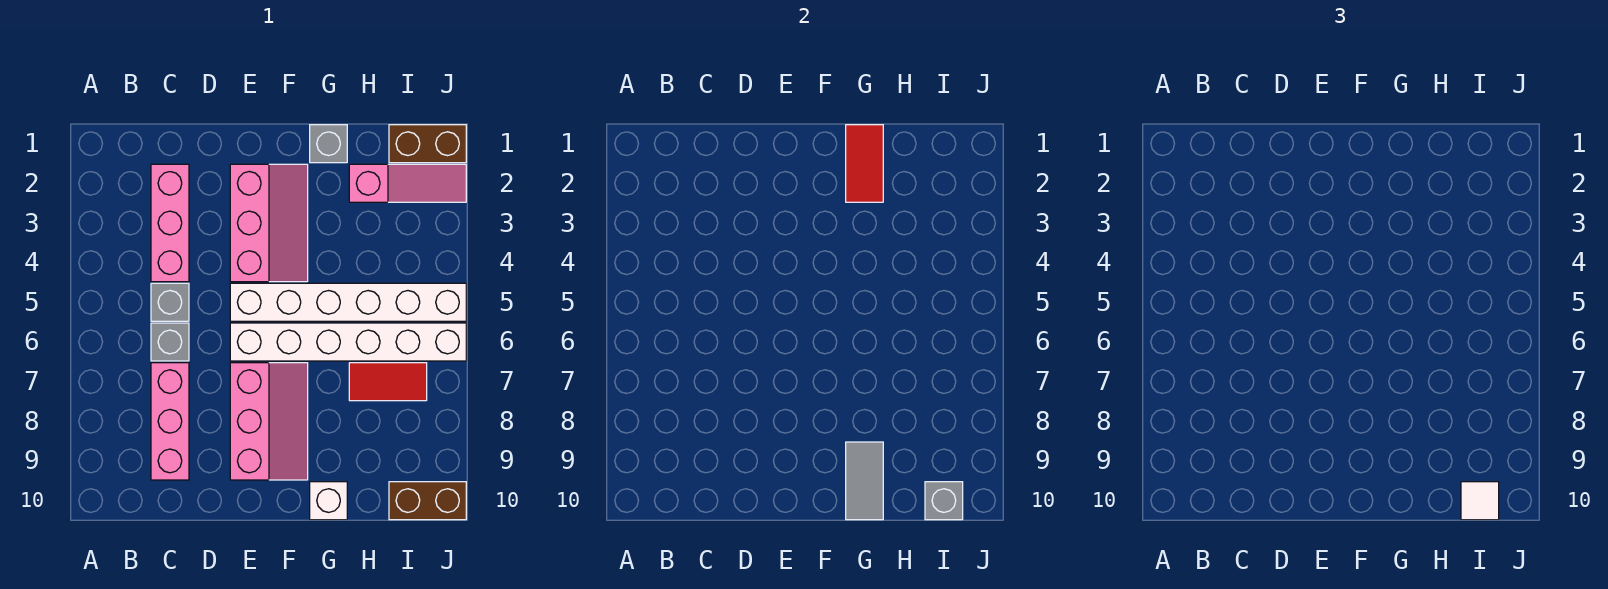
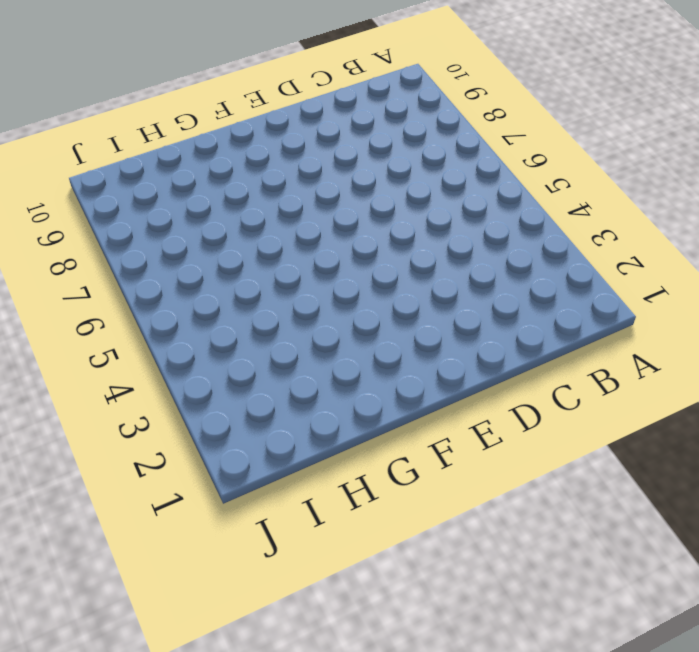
none -> pink 1x3 brick [151,164,189,282]
none -> grey 1x1 brick [151,283,189,321]
none -> grey 1x1 brick [151,323,189,361]

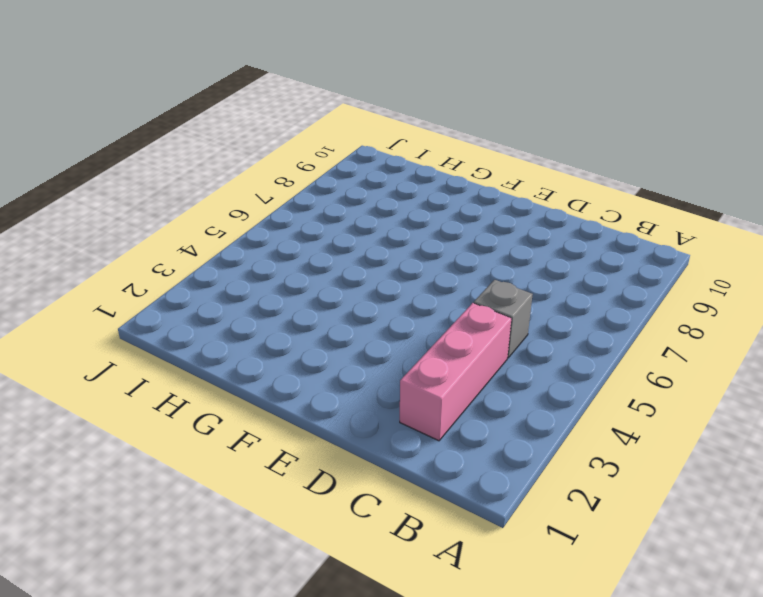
none -> grey 1x1 brick [151,323,189,361]
none -> pink 1x3 brick [151,363,189,480]
none -> pink 2x3 slope [230,164,308,282]

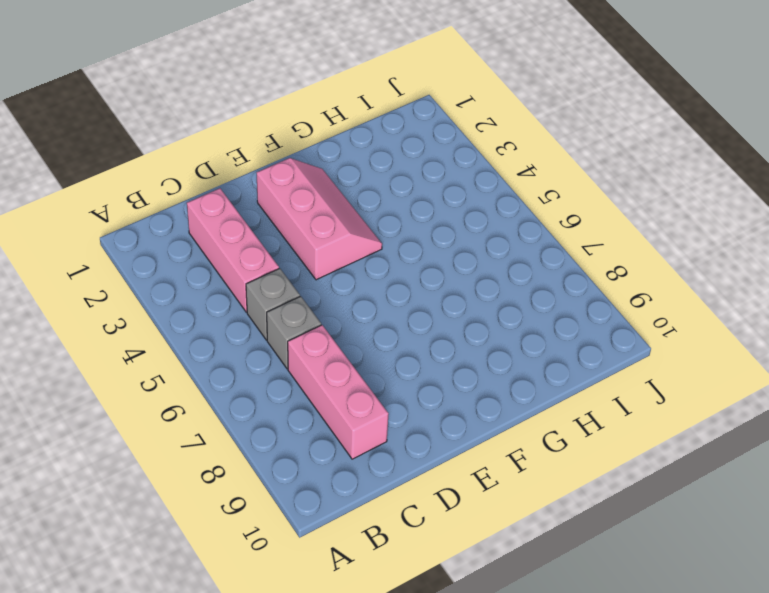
none -> white 1x6 brick [230,283,466,321]
none -> white 1x6 brick [230,323,466,361]
none -> pink 2x3 slope [230,363,308,480]

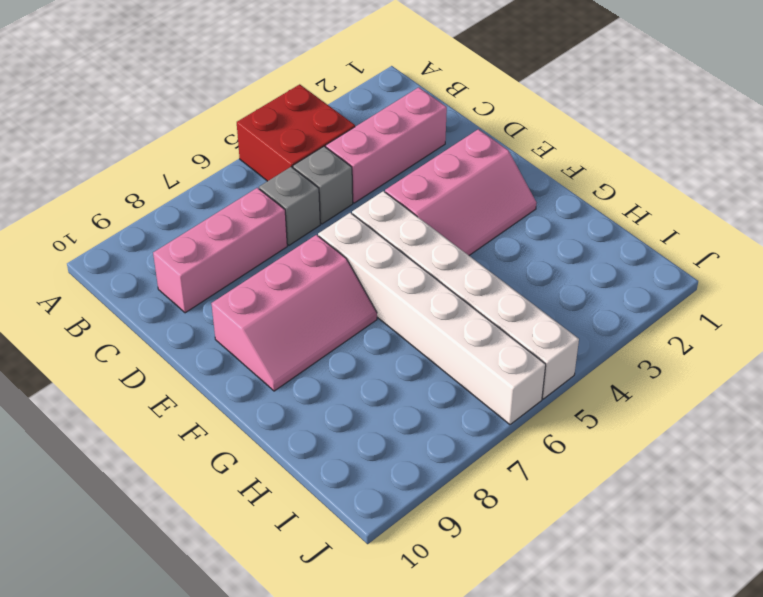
red 2x2 brick [237,84,355,181] -> none
none -> grey 1x1 brick [310,125,347,163]
none -> white 1x1 brick [310,482,347,520]
none -> pink 1x3 slope [349,164,466,202]

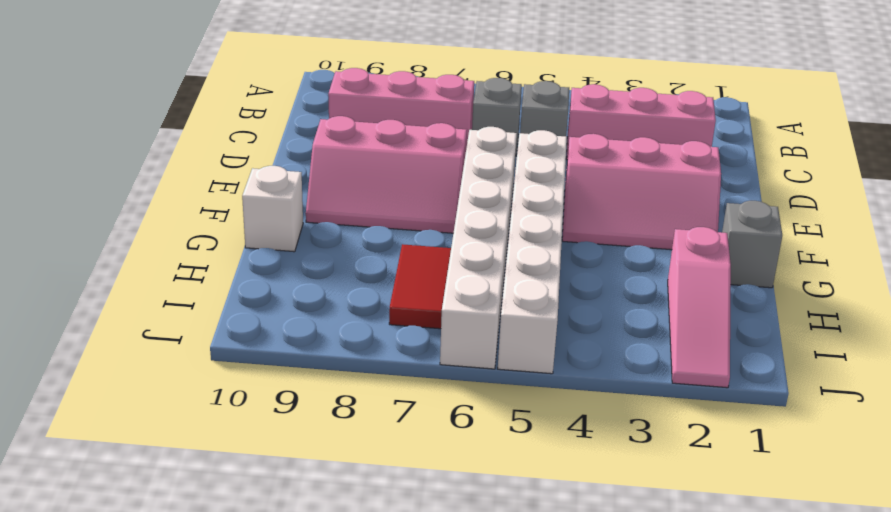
none -> brown 1x2 brick [389,125,466,163]
none -> brown 1x2 brick [389,482,466,520]
none -> red 1x2 tile [846,125,883,202]

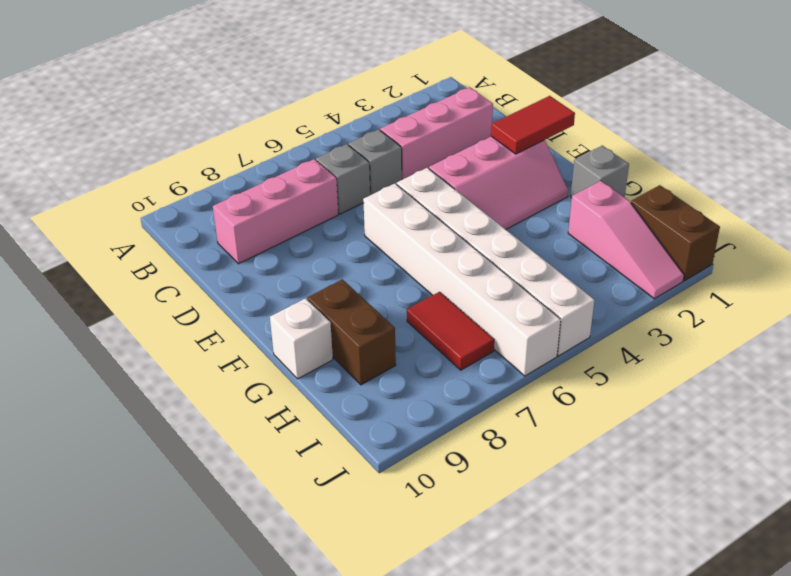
red 1x2 tile [491,96,575,154] -> red 1x2 tile moved to [846,125,883,202]
brown 1x2 brick [308,279,396,385] -> brown 1x2 brick moved to [389,482,466,520]
none -> pink 2x3 slope [230,363,308,480]
none -> grey 1x2 tile [846,442,883,520]
none -> grey 1x1 brick [925,482,963,520]

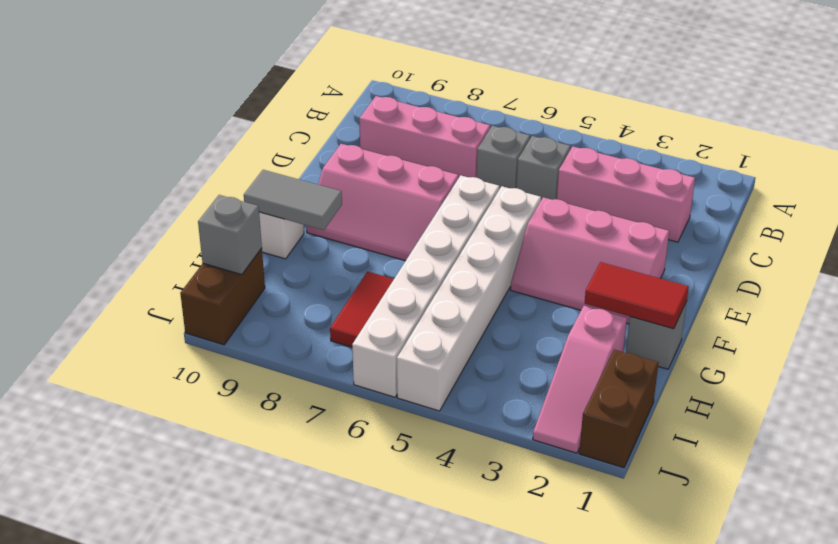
none -> white 1x1 tile [1461,482,1499,520]

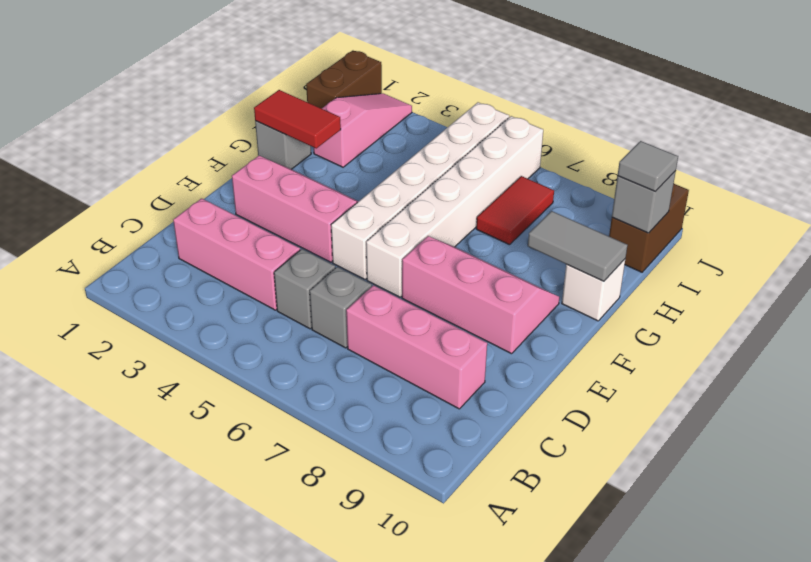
grey 1x1 tile [618,141,678,191] -> white 1x1 tile [1461,482,1499,520]

